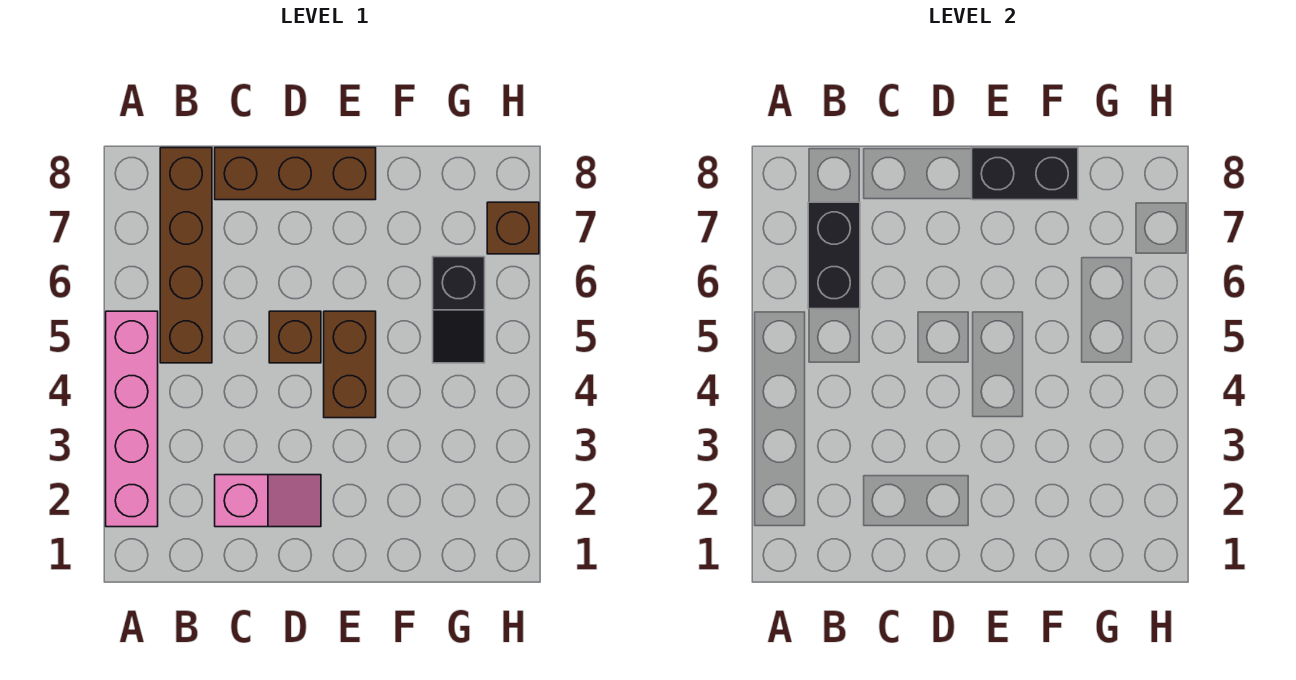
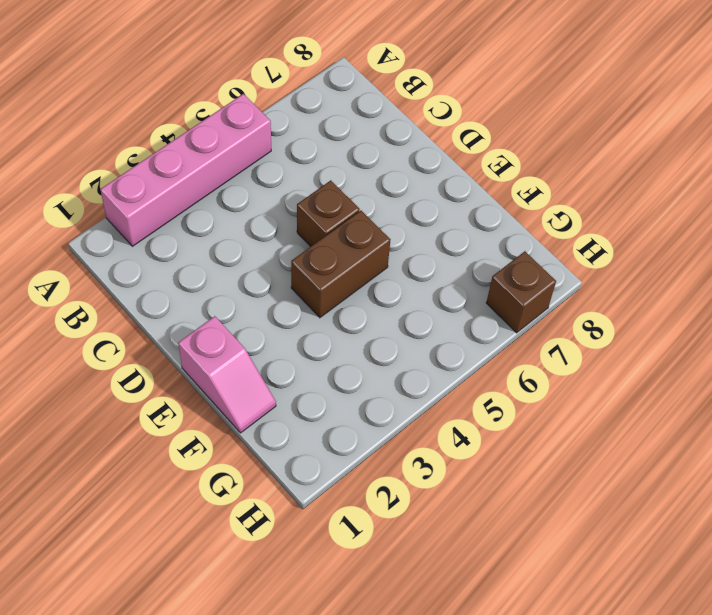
pink 1x2 slope [178,316,276,433] -> pink 1x2 slope moved to [215,475,321,527]
none -> brown 1x4 brick [160,148,212,363]
none -> brown 1x3 brick [215,148,376,200]

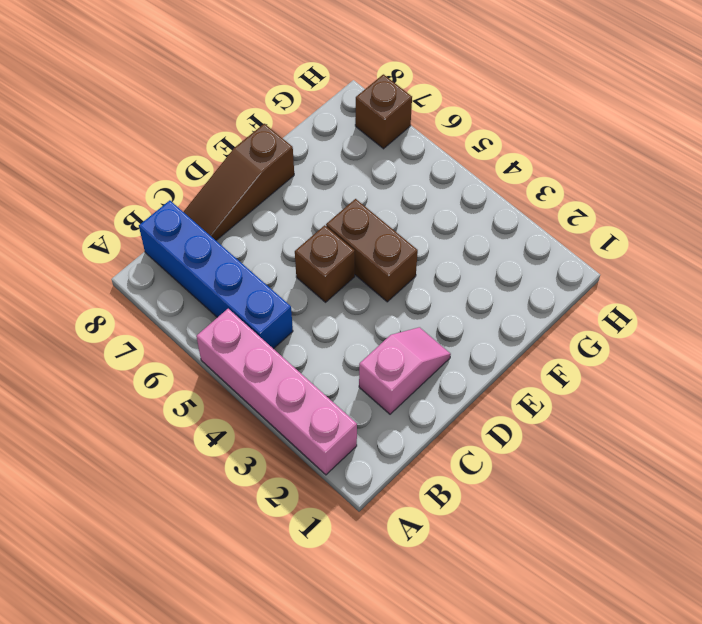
blue 1x4 brick [139,200,293,349] -> brown 1x4 brick [160,148,212,363]
brown 1x3 slope [184,124,294,240] -> brown 1x3 brick [215,148,376,200]
none -> black 1x2 slope [433,257,485,363]
none -> black 1x2 brick [808,202,860,309]

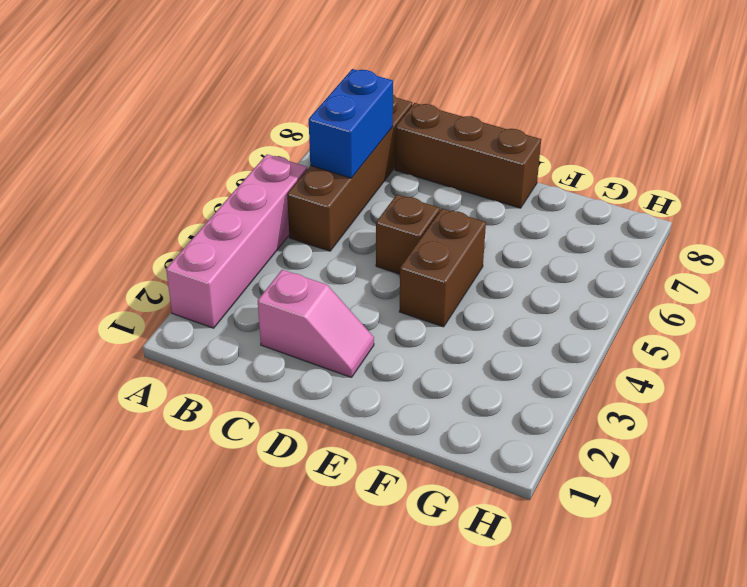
blue 1x2 brick [309,69,393,178] -> black 1x2 brick [808,202,860,309]
none -> black 1x2 slope [433,257,485,363]
none -> brown 1x1 brick [487,202,539,254]

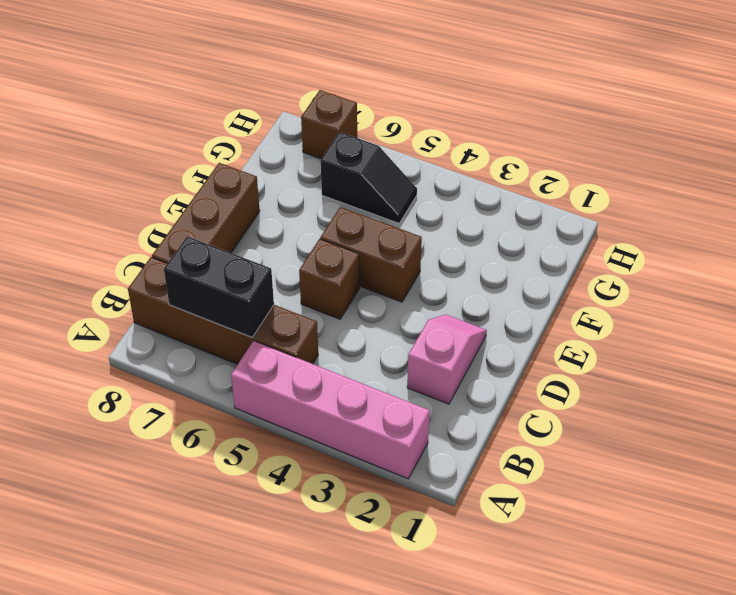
none -> black 1x2 brick [972,148,1078,200]

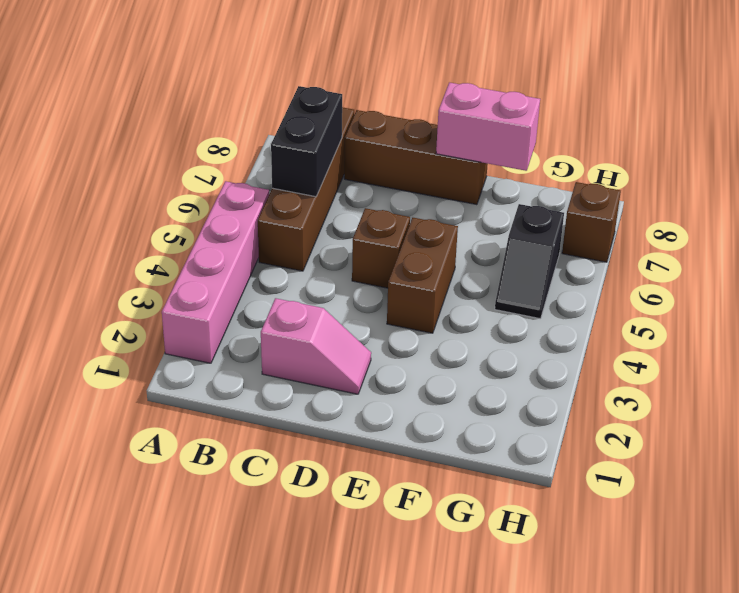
pink 1x2 brick [436,82,540,171] -> black 1x2 brick [972,148,1078,200]

